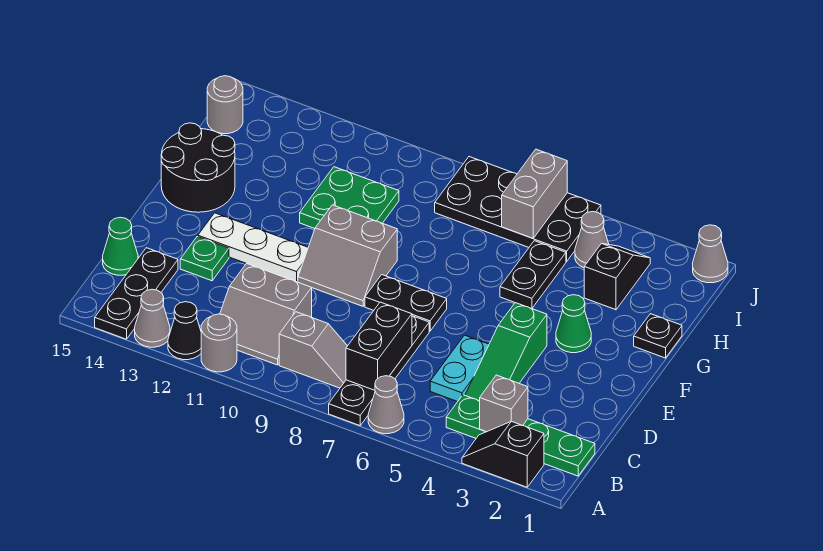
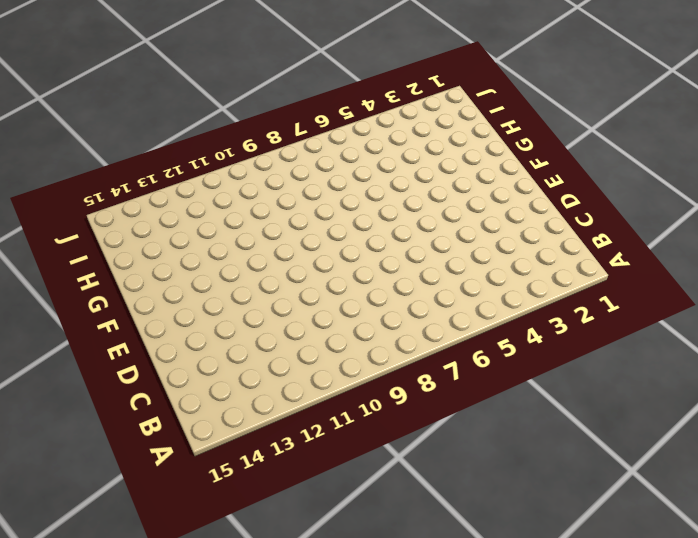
none -> black 1x2 slope [462,421,544,487]
none -> grey 1x1 cone [368,376,404,434]
none -> black 1x4 plate [329,316,429,426]
none -> grey 1x1 round brick [201,314,237,372]

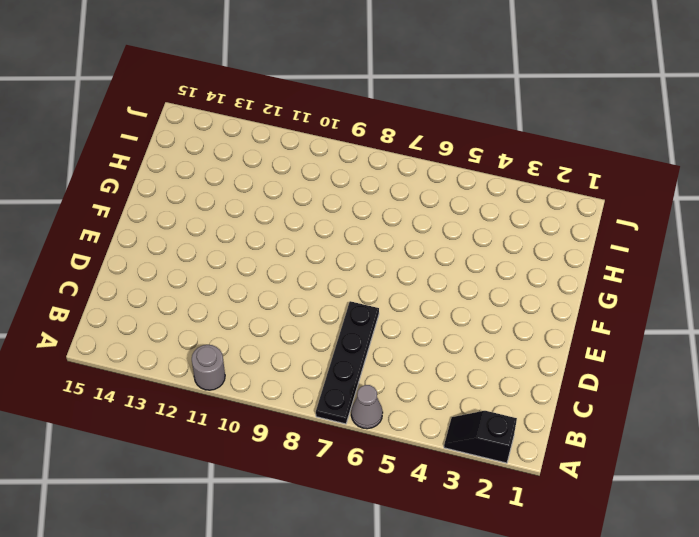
none -> black 1x1 cone [168,302,201,360]
none -> grey 1x1 cone [135,289,170,347]
none -> black 1x3 plate [95,248,178,339]
none -> green 1x4 plate [446,395,595,476]

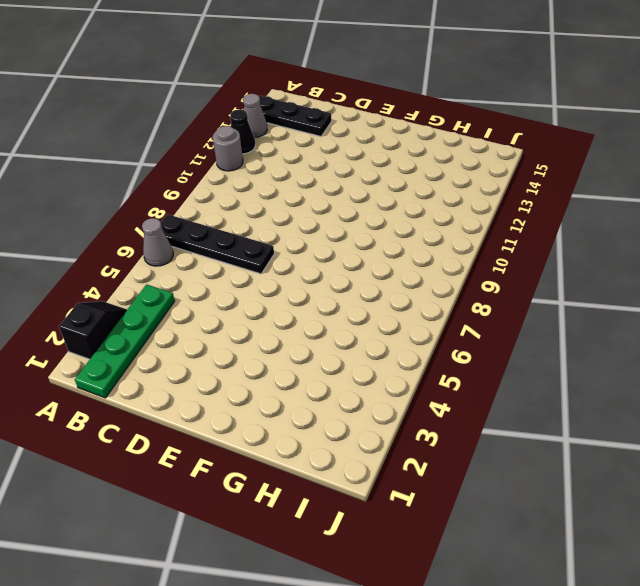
none -> grey 1x2 slope [279,312,347,388]
none -> grey 2x2 slope [220,263,312,365]
none -> green 1x3 slope [465,303,547,401]
none -> cyan 1x2 plate [430,335,489,402]

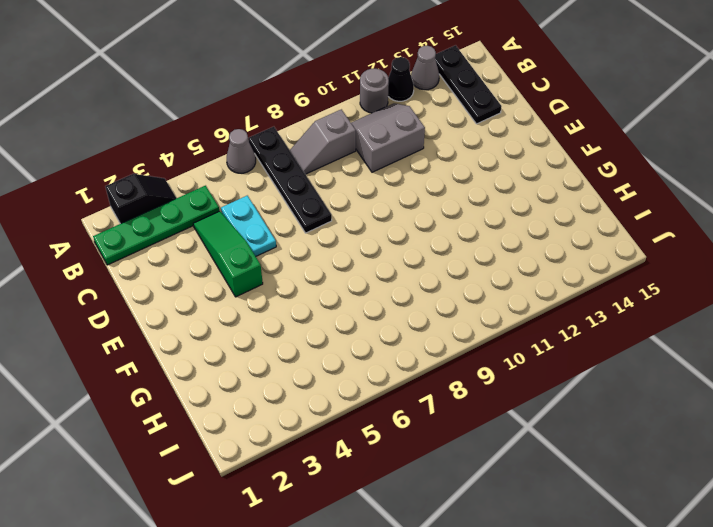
none -> green 1x1 cone [103,218,138,275]
none -> green 1x1 plate [180,237,229,281]
none -> black 1x2 plate [365,275,447,331]
none -> grey 2x2 slope [298,205,397,306]

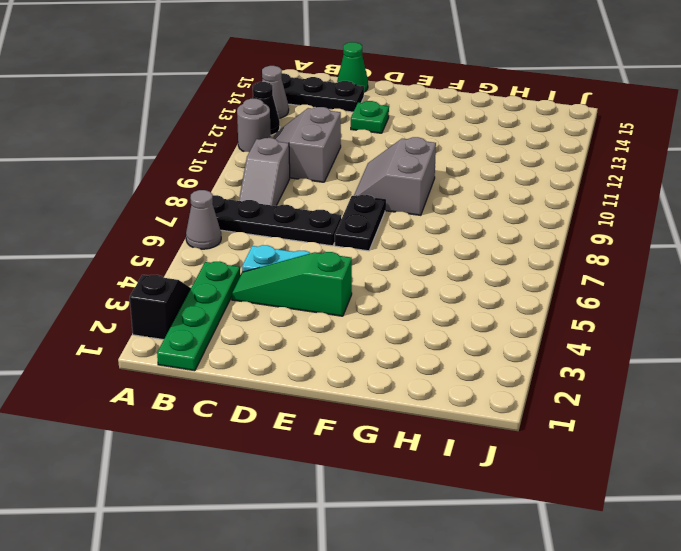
none -> white 1x3 plate [198,213,308,282]
none -> green 1x1 cone [556,295,591,353]
none -> black 2x2 round brick [161,123,235,212]
none -> black 1x1 plate [634,314,682,358]

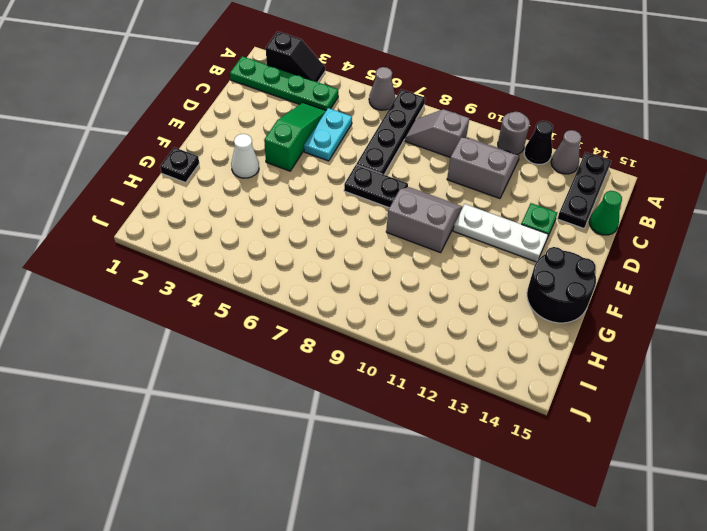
white 1x1 cone [231,134,259,178] -> green 1x1 cone [556,295,591,353]
none -> black 1x2 plate [500,241,566,309]
none -> green 2x2 plate [300,167,399,229]
none -> black 1x2 slope [584,243,650,310]
none -> grey 1x1 cone [575,212,609,268]

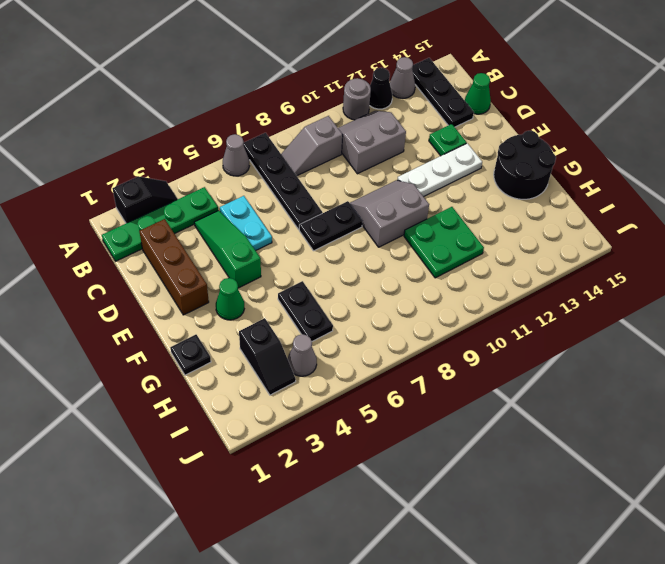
brown 1x3 brick [139,219,209,315] -> none
none -> black 2x4 plate [435,157,601,261]
none -> grey 1x1 round brick [207,76,243,134]
none -> grey 1x1 cone [693,225,728,283]
none -> grey 1x1 brick [480,375,528,432]

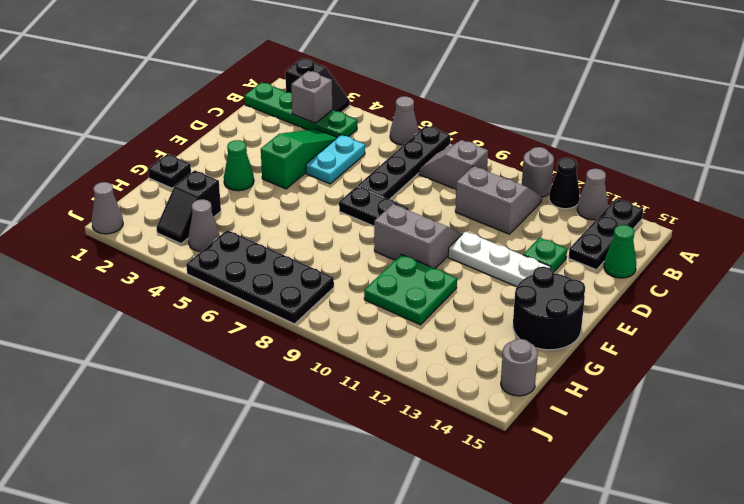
none -> black 1x2 plate [500,241,566,309]
none -> black 1x2 brick [346,302,412,390]
none -> grey 1x2 brick [502,149,567,238]

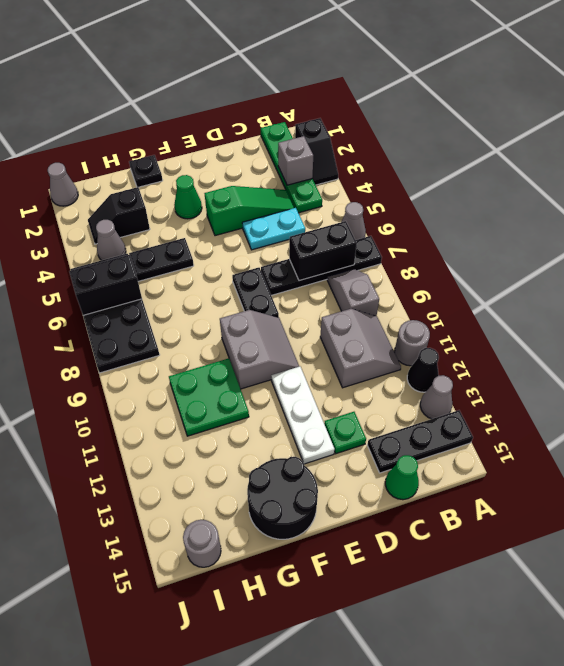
black 1x2 brick [69,255,142,315] -> grey 1x2 brick [502,149,567,238]

